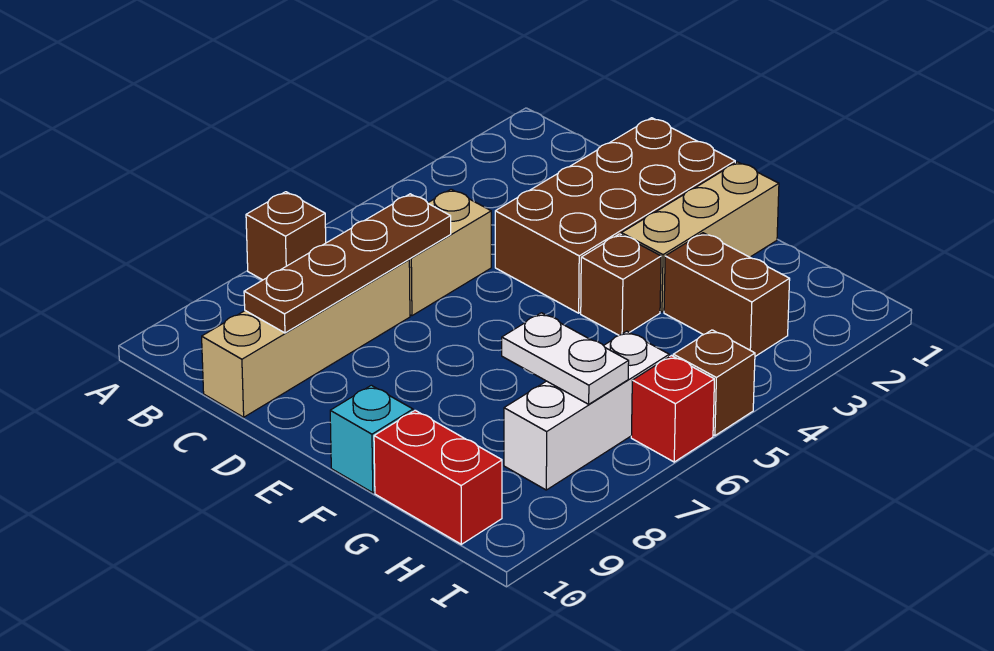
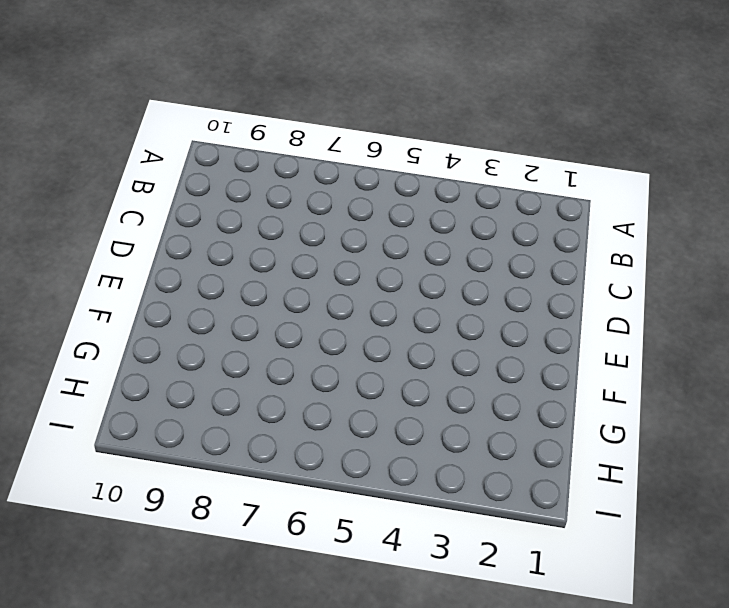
none -> brown 1x1 brick [246,192,326,280]
none -> tan 1x2 brick [409,189,491,316]
none -> tan 1x4 brick [202,260,410,417]

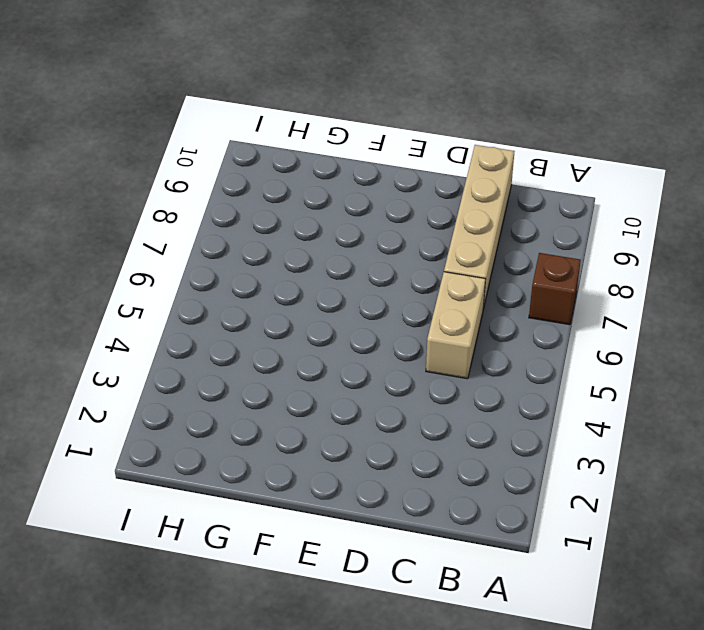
none -> brown 2x4 brick [495,118,735,313]
none -> tan 1x3 brick [621,162,779,312]
none -> brown 1x1 brick [581,234,661,335]

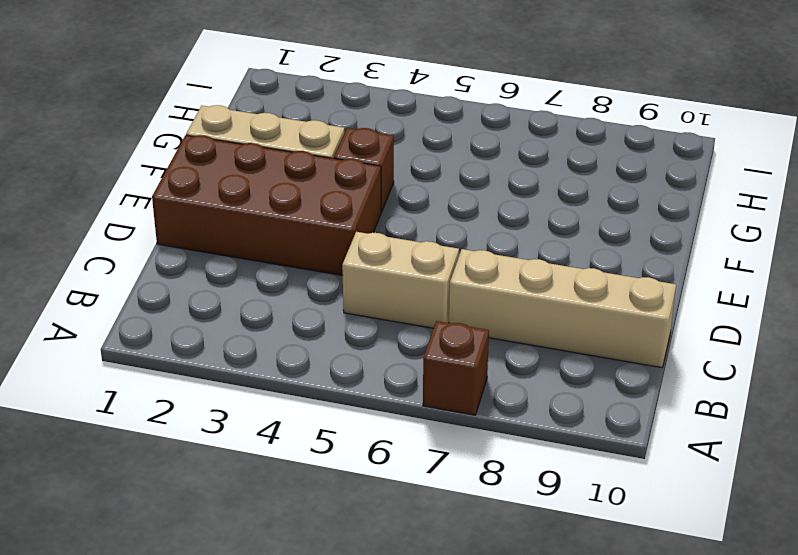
none -> cyan 1x1 brick [330,385,413,493]
none -> brown 1x2 brick [664,233,790,356]
none -> red 1x2 brick [374,410,502,544]

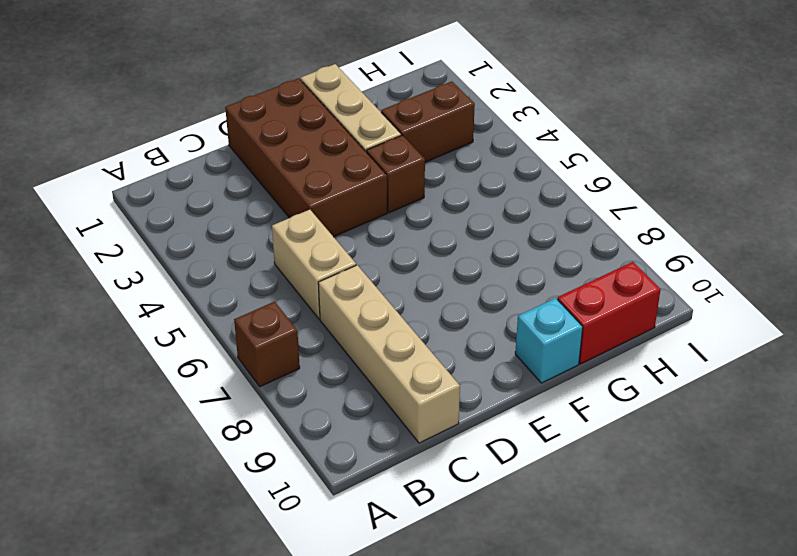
none -> white 1x3 brick [504,331,669,490]
none -> brown 1x1 brick [673,330,755,436]
none -> red 1x1 brick [631,356,714,462]

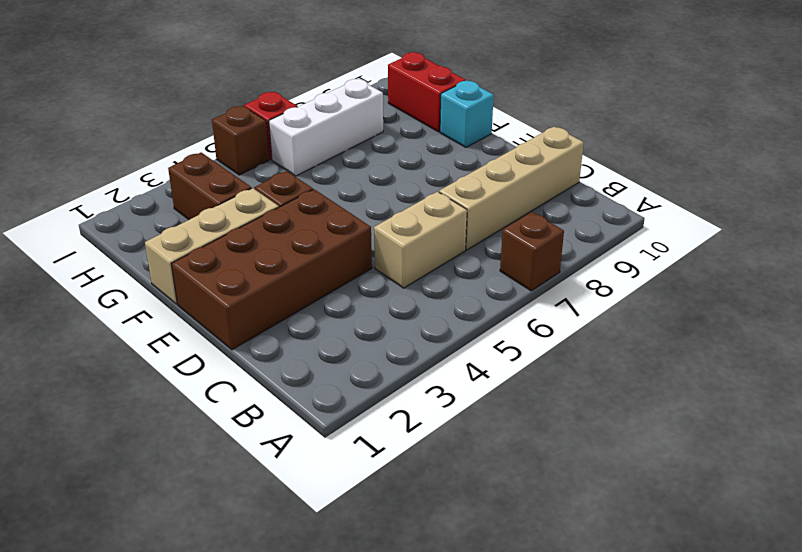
none -> brown 1x4 plate [244,194,451,333]
none -> white 1x2 plate [502,313,629,404]

